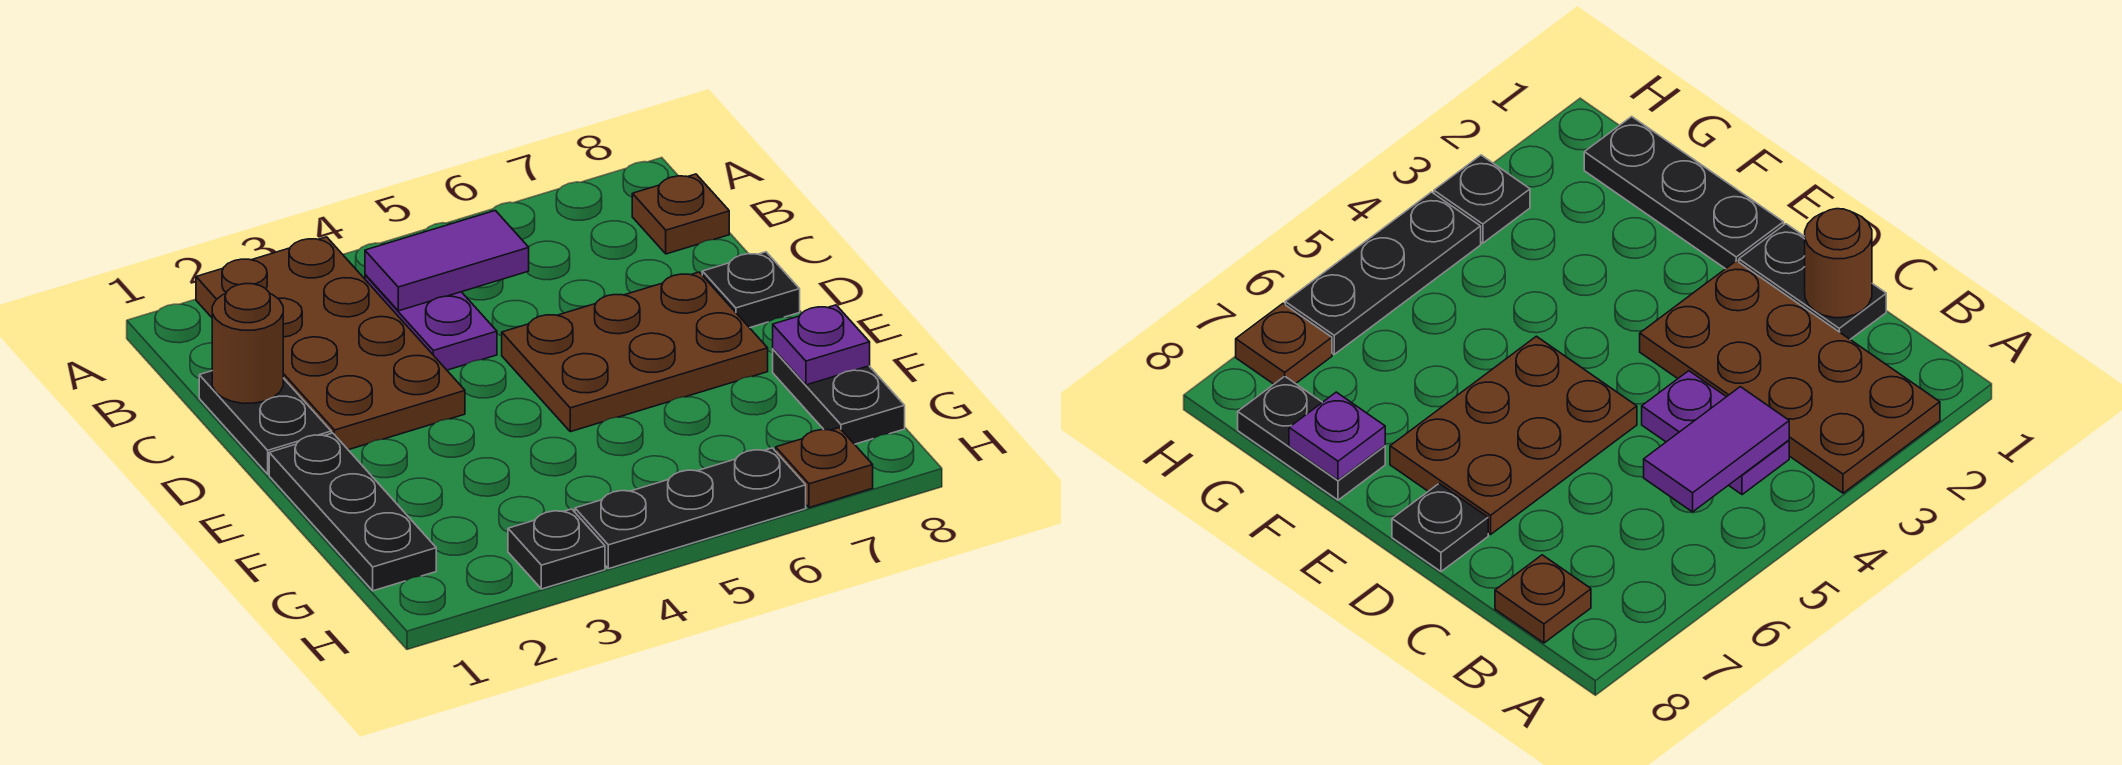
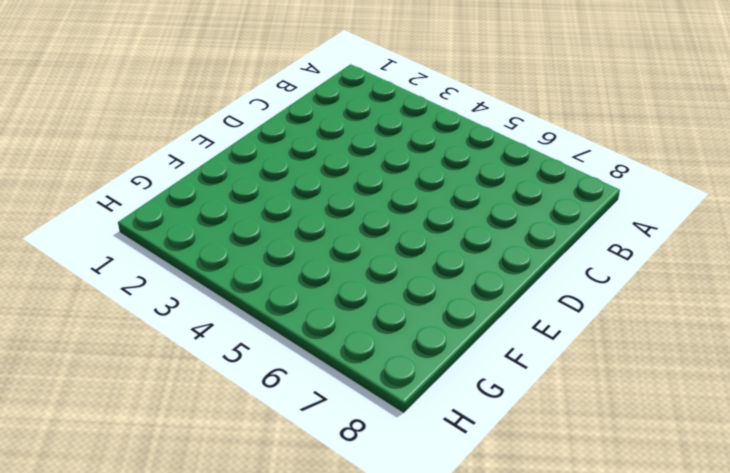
none -> brown 2x4 plate [196,237,465,450]
none -> purple 1x2 plate [365,275,497,370]
none -> brown 1x1 plate [632,174,729,254]

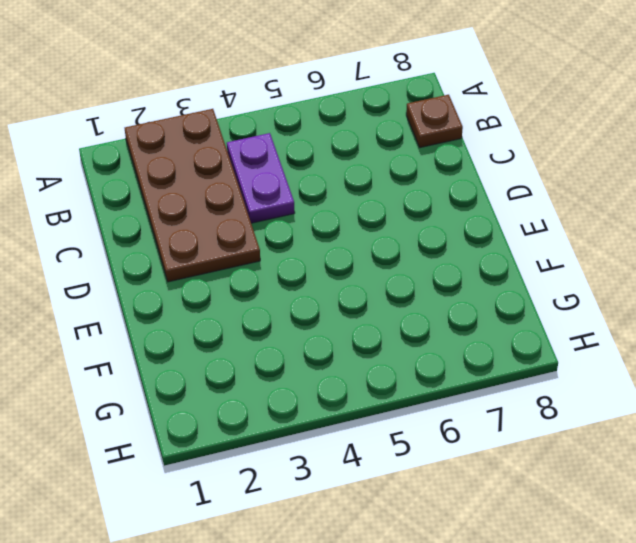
none -> black 1x2 plate [199,371,331,474]
none -> brown 2x3 plate [502,272,768,432]
none -> black 1x1 plate [702,252,800,328]

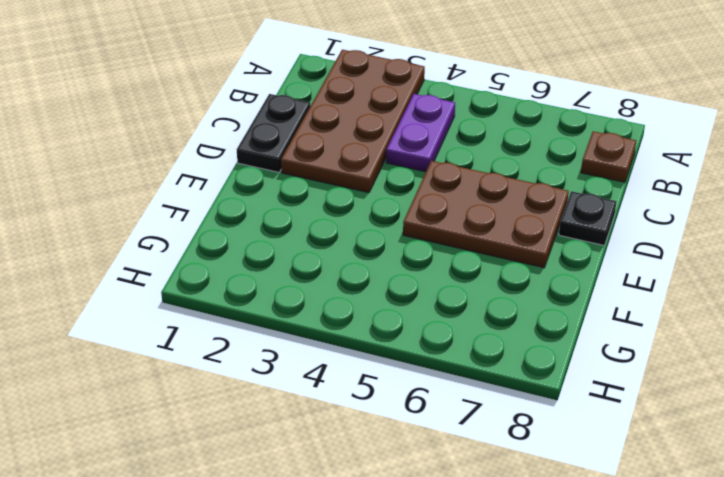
none -> black 1x3 plate [269,433,436,591]
none -> black 1x2 plate [773,349,905,444]
none -> black 1x1 plate [508,509,605,589]

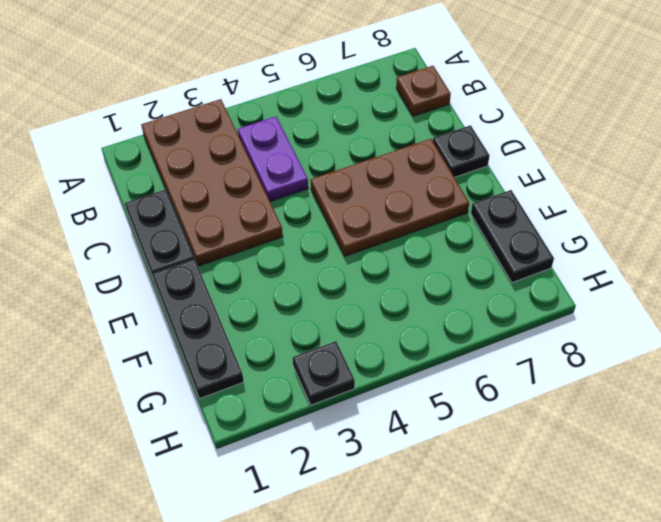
none -> black 1x3 plate [575,448,806,569]
none -> brown 1x1 plate [776,428,873,508]
none -> purple 1x2 tile [365,211,529,311]

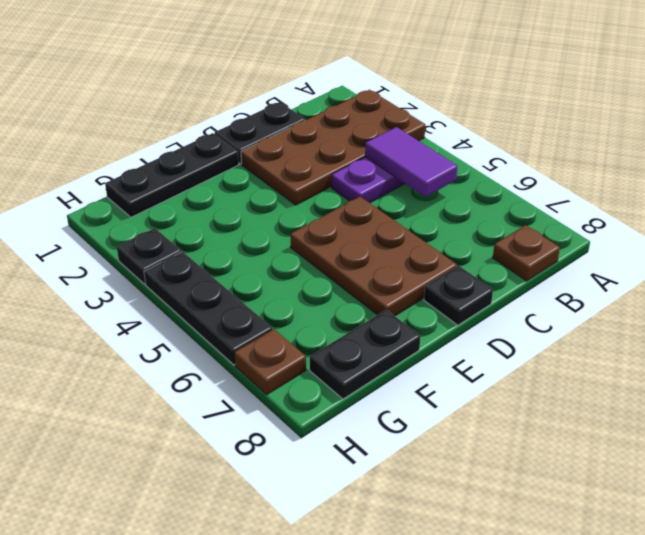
none -> brown 1x1 round brick [212,284,283,403]
none -> purple 1x1 plate [773,305,870,385]

